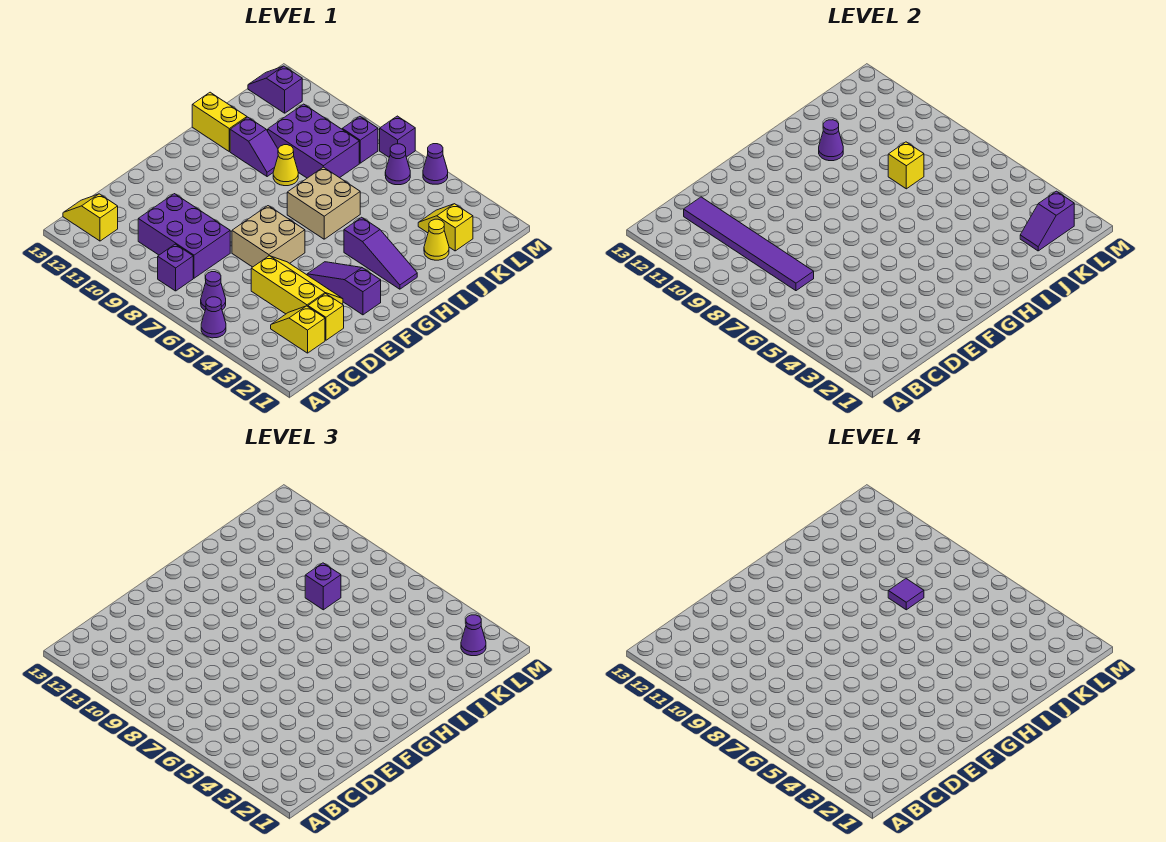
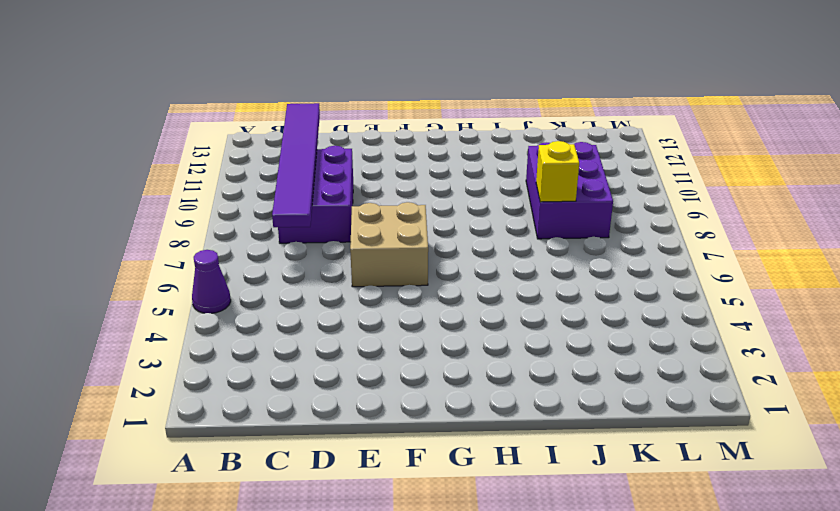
none -> purple 1x1 cone [201,272,226,310]
none -> purple 1x1 brick [158,244,193,291]
none -> yellow 1x2 slope [63,194,118,241]
none -> yellow 1x2 slope [271,306,325,353]

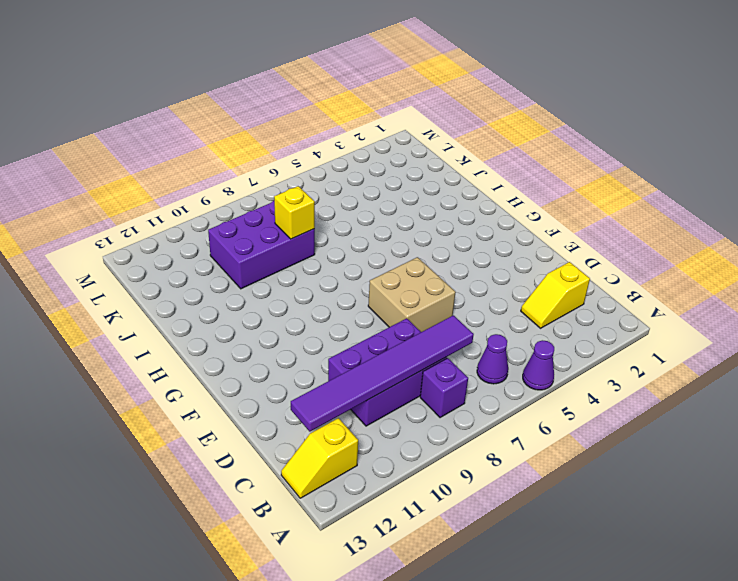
none -> yellow 1x1 brick [308,294,344,340]
none -> yellow 2x3 slope [251,256,343,314]
none -> purple 1x3 slope [307,262,381,315]
none -> purple 1x3 slope [344,217,417,289]

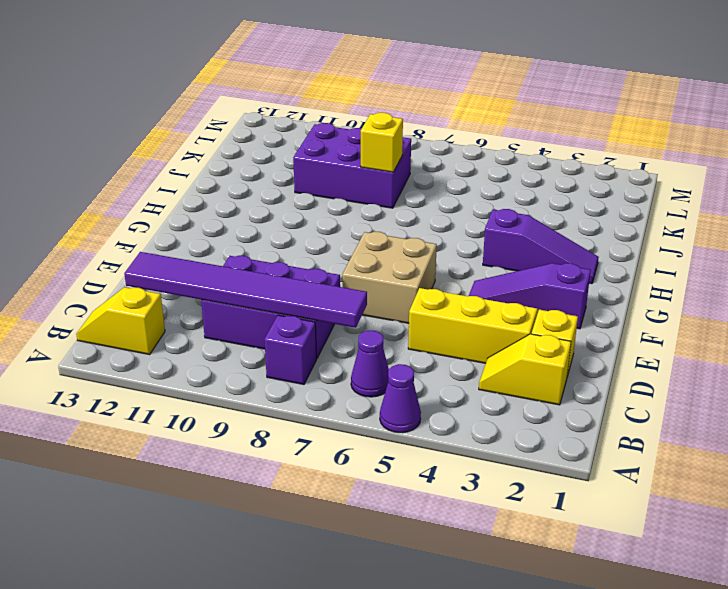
none -> tan 2x2 brick [287,167,360,239]
none -> yellow 1x1 cone [273,145,298,186]
none -> purple 1x2 slope [230,117,278,177]
none -> yellow 1x2 brick [192,92,247,151]

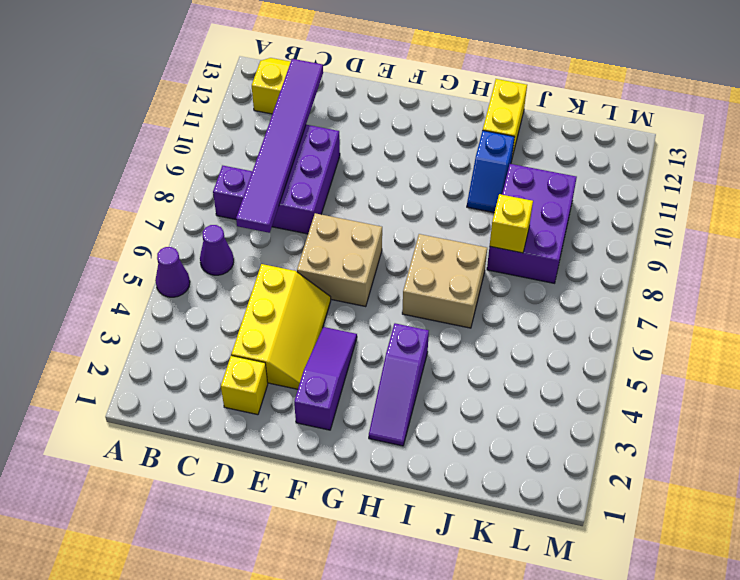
blue 1x2 slope [467,131,514,213] -> purple 1x2 slope [230,117,278,177]
none -> yellow 1x2 slope [271,306,325,353]
none -> yellow 1x1 cone [273,145,298,186]
none -> yellow 1x1 cone [424,219,449,260]
none -> yellow 1x2 slope [418,204,473,251]

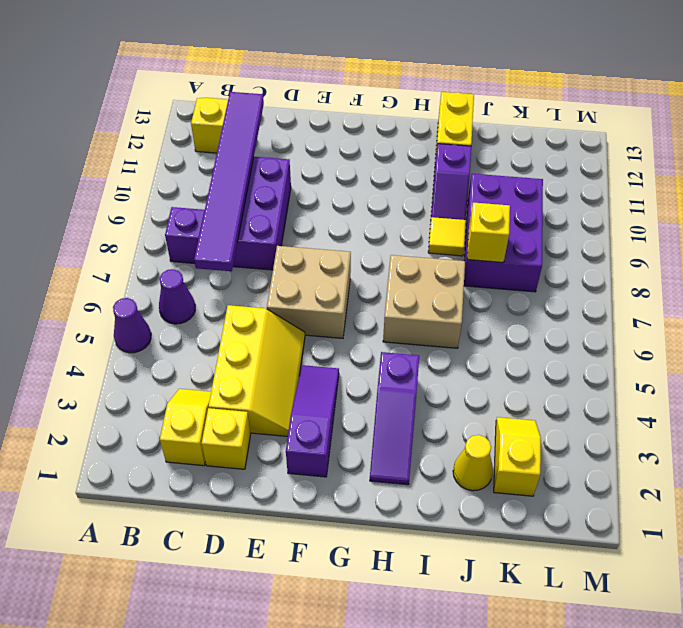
yellow 1x1 tile [428,217,466,256] -> yellow 1x1 cone [273,145,298,186]
none -> purple 1x1 cone [385,144,410,185]
none -> purple 1x1 brick [342,117,378,163]
none -> purple 1x2 slope [248,66,302,113]
none -> purple 1x1 cone [423,144,448,184]

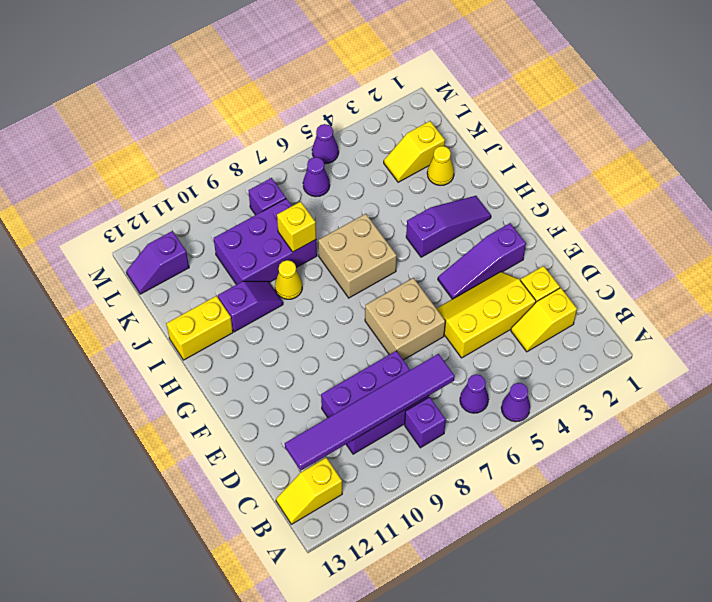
none -> purple 1x1 brick [380,116,415,157]
none -> purple 1x1 cone [819,120,843,161]
none -> purple 1x2 slope [1020,191,1074,251]
none -> purple 1x1 brick [305,563,341,610]

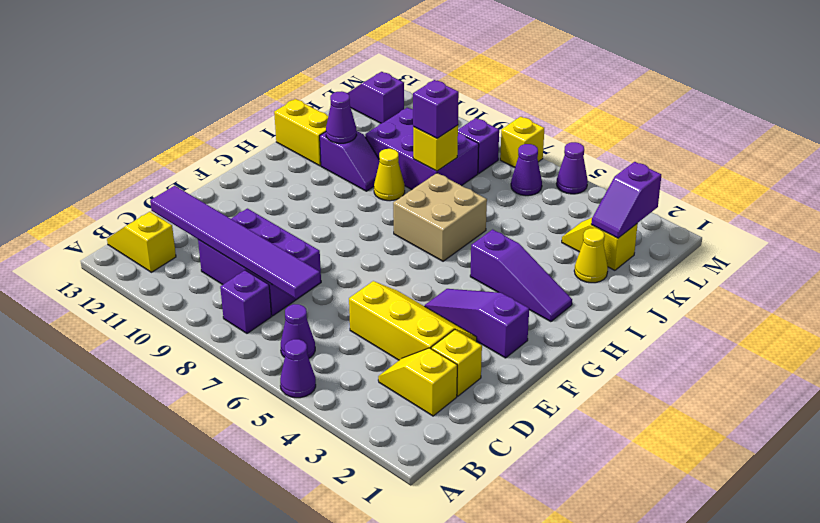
yellow 1x1 brick [500,117,544,167] -> purple 1x1 brick [380,116,415,157]
none -> tan 2x2 brick [232,206,305,267]
none -> purple 1x1 cone [461,615,486,656]
none -> purple 1x1 tile [888,579,924,610]

